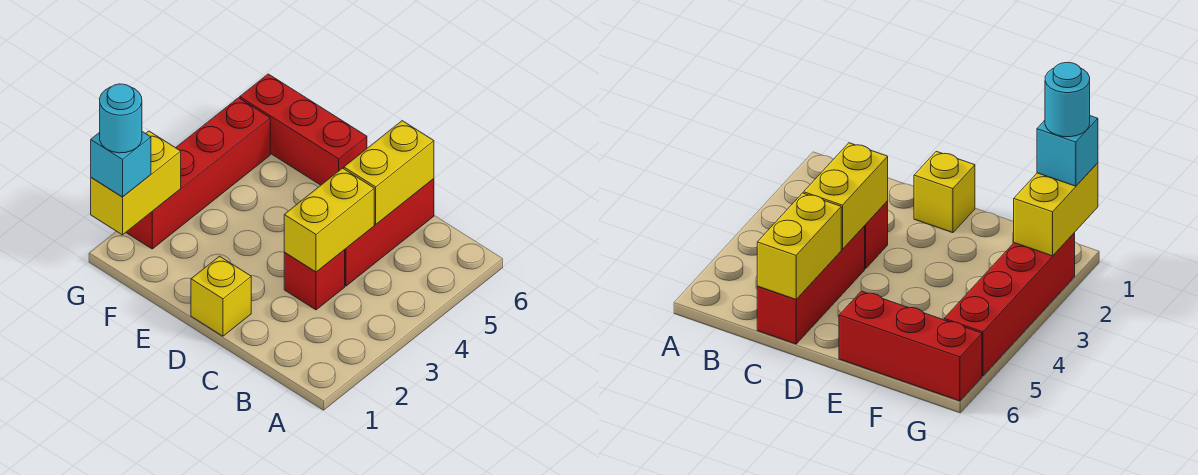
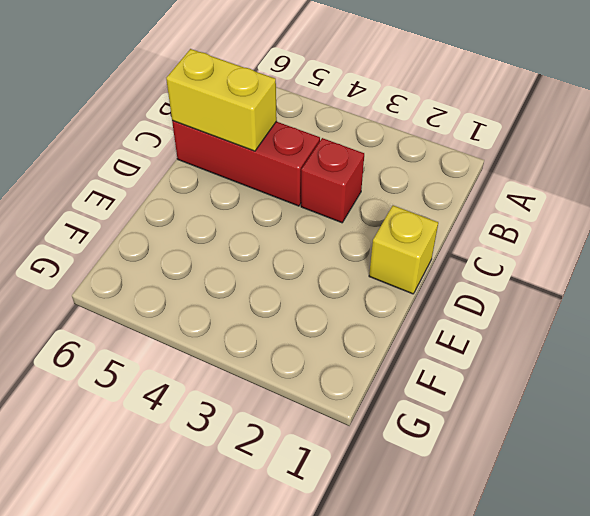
none -> red 1x3 brick [240,74,367,185]
none -> red 1x4 brick [126,98,270,249]

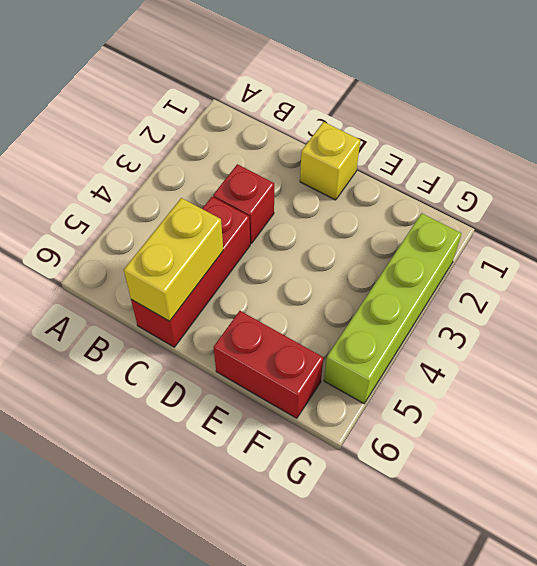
red 1x2 brick [214,311,323,418] -> red 1x3 brick [240,74,367,185]
lime 1x4 brick [324,213,462,404] -> red 1x4 brick [126,98,270,249]
none -> yellow 1x2 brick [284,168,374,272]
none -> yellow 1x2 brick [91,131,181,235]

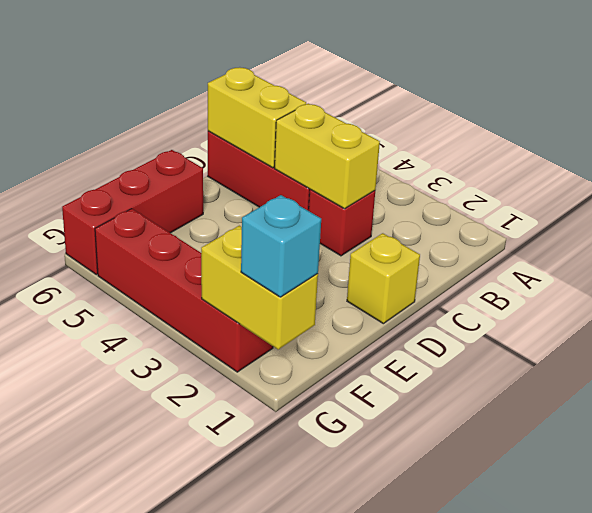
none -> cyan 1x1 round brick [100,84,142,153]

